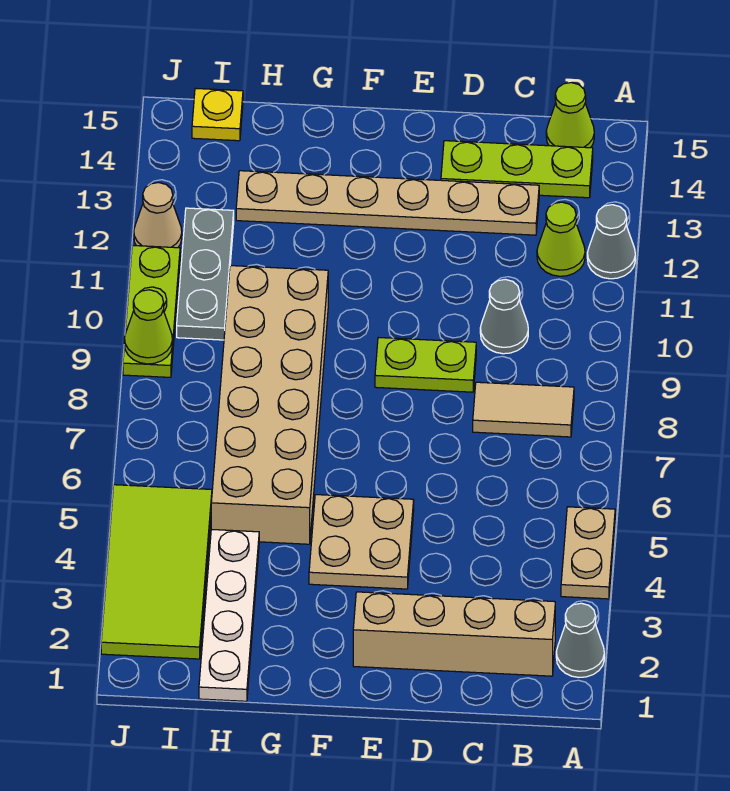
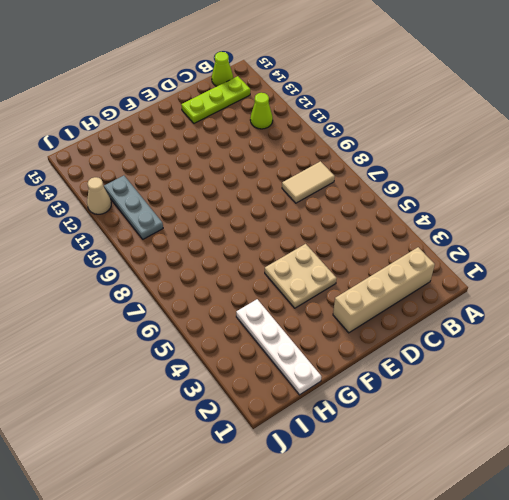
none -> grey 1x1 cone [556,603,604,677]
none -> tan 1x2 plate [561,507,615,599]
none -> grey 1x1 cone [587,205,635,279]

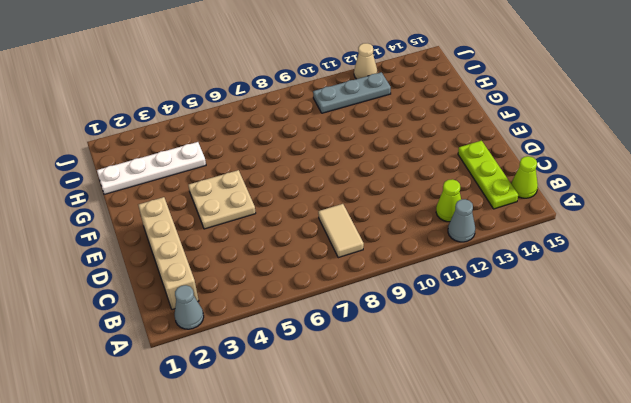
none -> tan 1x2 plate [561,507,615,599]
none -> grey 1x1 cone [480,279,528,354]
none -> tan 1x6 plate [236,171,539,235]

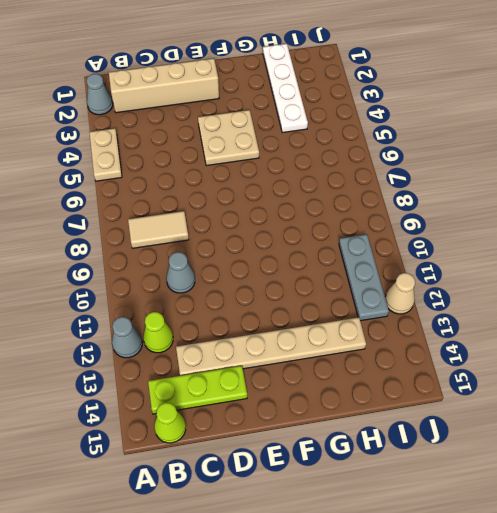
none -> lime 1x2 plate [375,338,476,392]
none -> tan 2x6 brick [211,266,328,544]
none -> lime 2x4 tile [101,485,212,659]

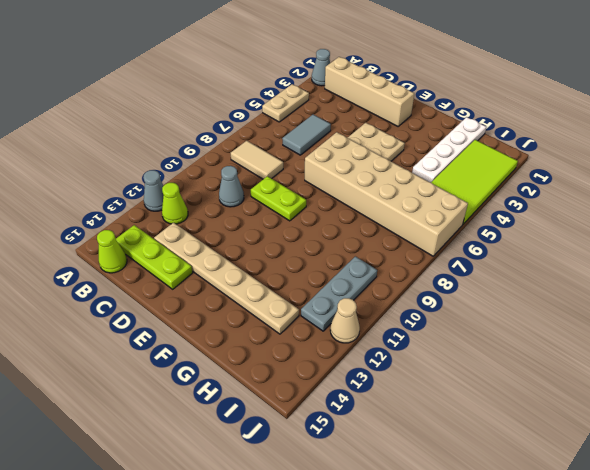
grey 1x2 tile [282,115,331,155] -> none
tan 2x6 brick [305,132,468,256] -> tan 2x6 brick turned to [211,266,328,544]
none -> yellow 1x1 plate [192,88,243,141]
none -> lime 1x3 plate [123,246,180,377]
none -> lime 1x1 cone [124,290,172,364]

